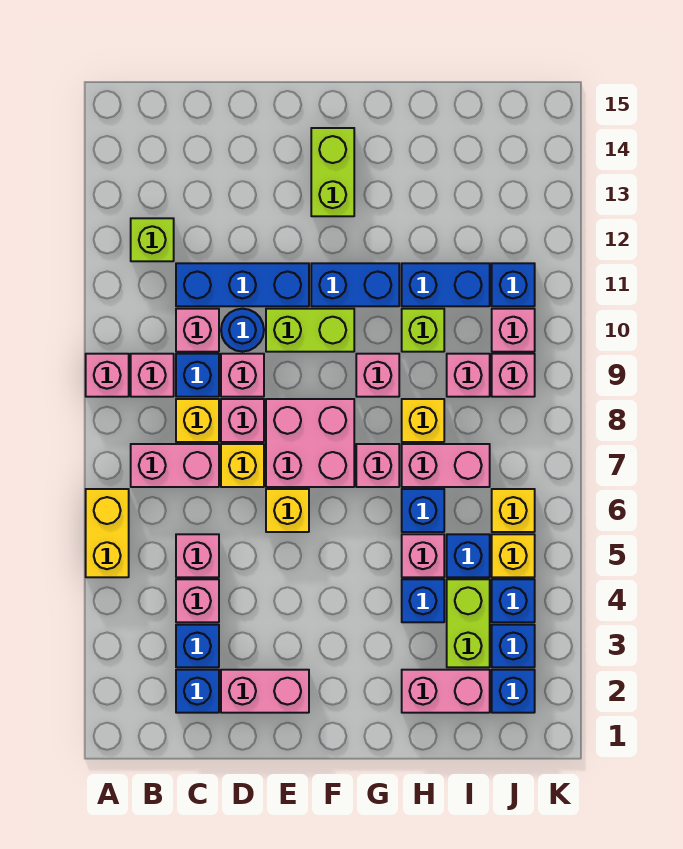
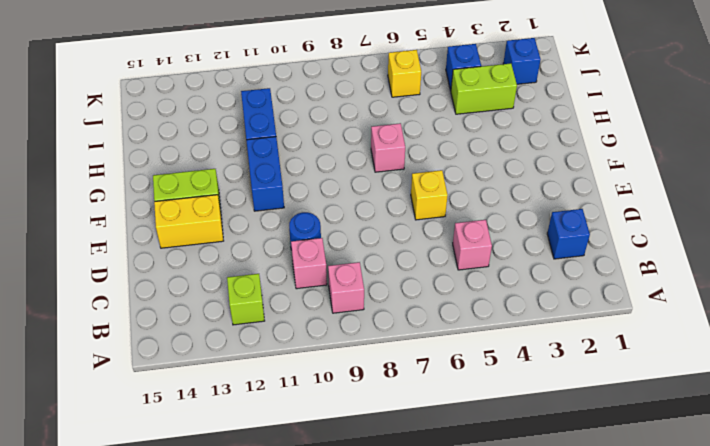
yellow 1x2 brick [154,195,223,248] -> yellow 1x2 brick moved to [86,489,129,577]
none -> pink 1x1 brick [86,354,129,397]
none -> pink 1x2 brick [131,444,219,487]
none -> blue 1x1 brick [176,625,219,667]
none -> pink 1x1 brick [176,579,219,622]

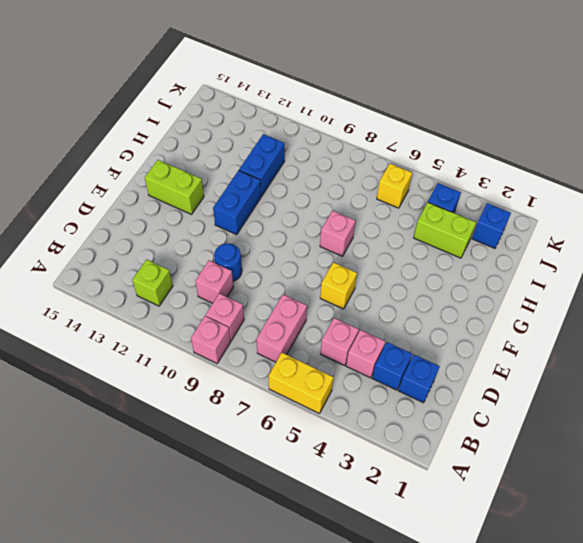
none -> yellow 1x1 brick [176,399,219,442]
none -> blue 1x1 brick [176,354,219,397]
none -> blue 1x3 brick [176,263,309,306]
none -> pink 1x2 brick [221,670,309,713]

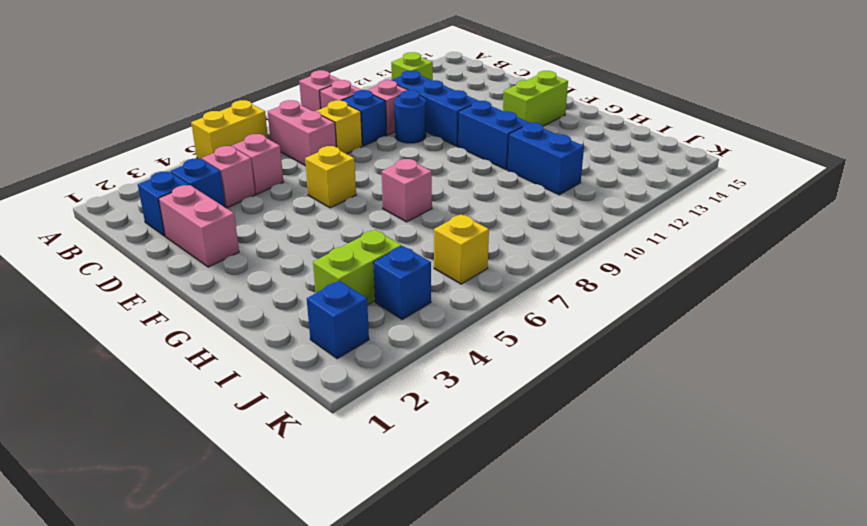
none -> yellow 1x1 brick [221,444,264,487]
none -> pink 1x1 brick [221,399,264,442]
none -> pink 1x1 brick [221,354,264,397]
none -> pink 2x2 brick [266,399,354,487]

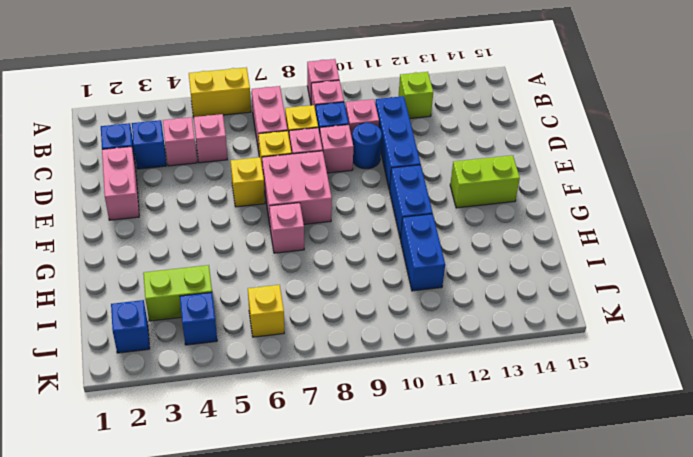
none -> lime 1x2 brick [266,309,354,352]
none -> pink 1x1 brick [356,354,399,397]
none -> pink 1x2 brick [402,670,490,713]
none -> blue 1x1 brick [402,579,444,622]

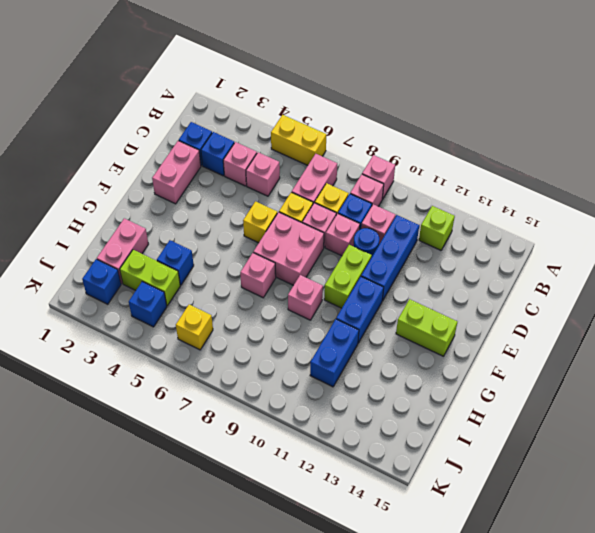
none -> pink 1x1 brick [402,534,444,577]
none -> blue 1x1 brick [402,489,444,532]
none -> pink 1x2 brick [402,444,490,487]
none -> yellow 1x1 brick [402,399,444,442]

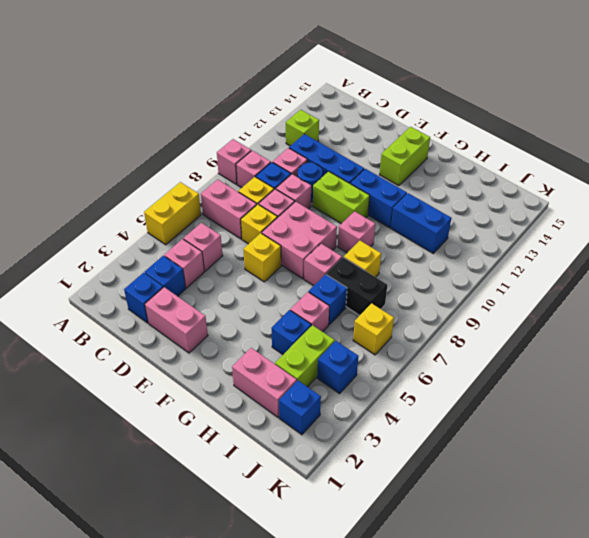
black 1x2 brick [326,257,387,315] -> pink 1x2 brick [402,444,490,487]
none -> lime 1x1 brick [402,309,444,352]
none -> blue 1x1 brick [447,534,490,577]
none -> pink 1x1 brick [447,354,490,397]
none -> blue 1x1 brick [492,625,535,667]

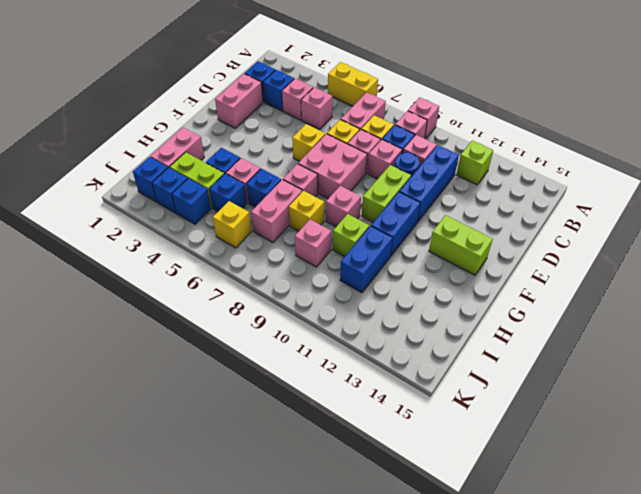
none -> yellow 1x1 brick [492,534,535,577]
none -> pink 1x1 brick [492,354,535,397]
none -> pink 1x1 brick [492,309,535,352]
none -> blue 1x1 brick [492,263,535,306]

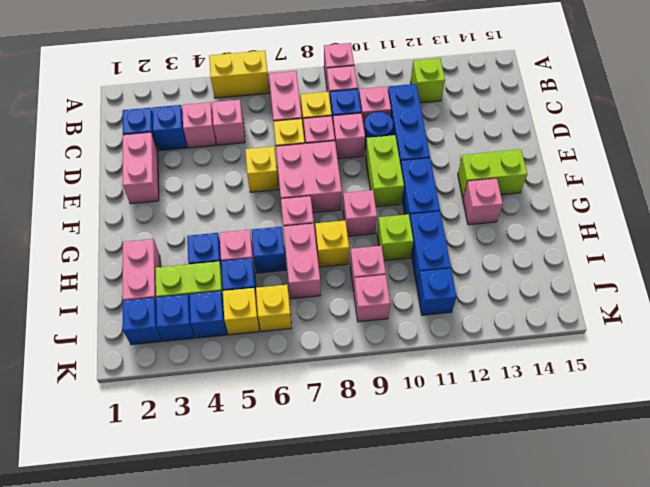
pink 1x1 brick [463,178,503,225] -> pink 1x1 brick moved to [492,309,535,352]

